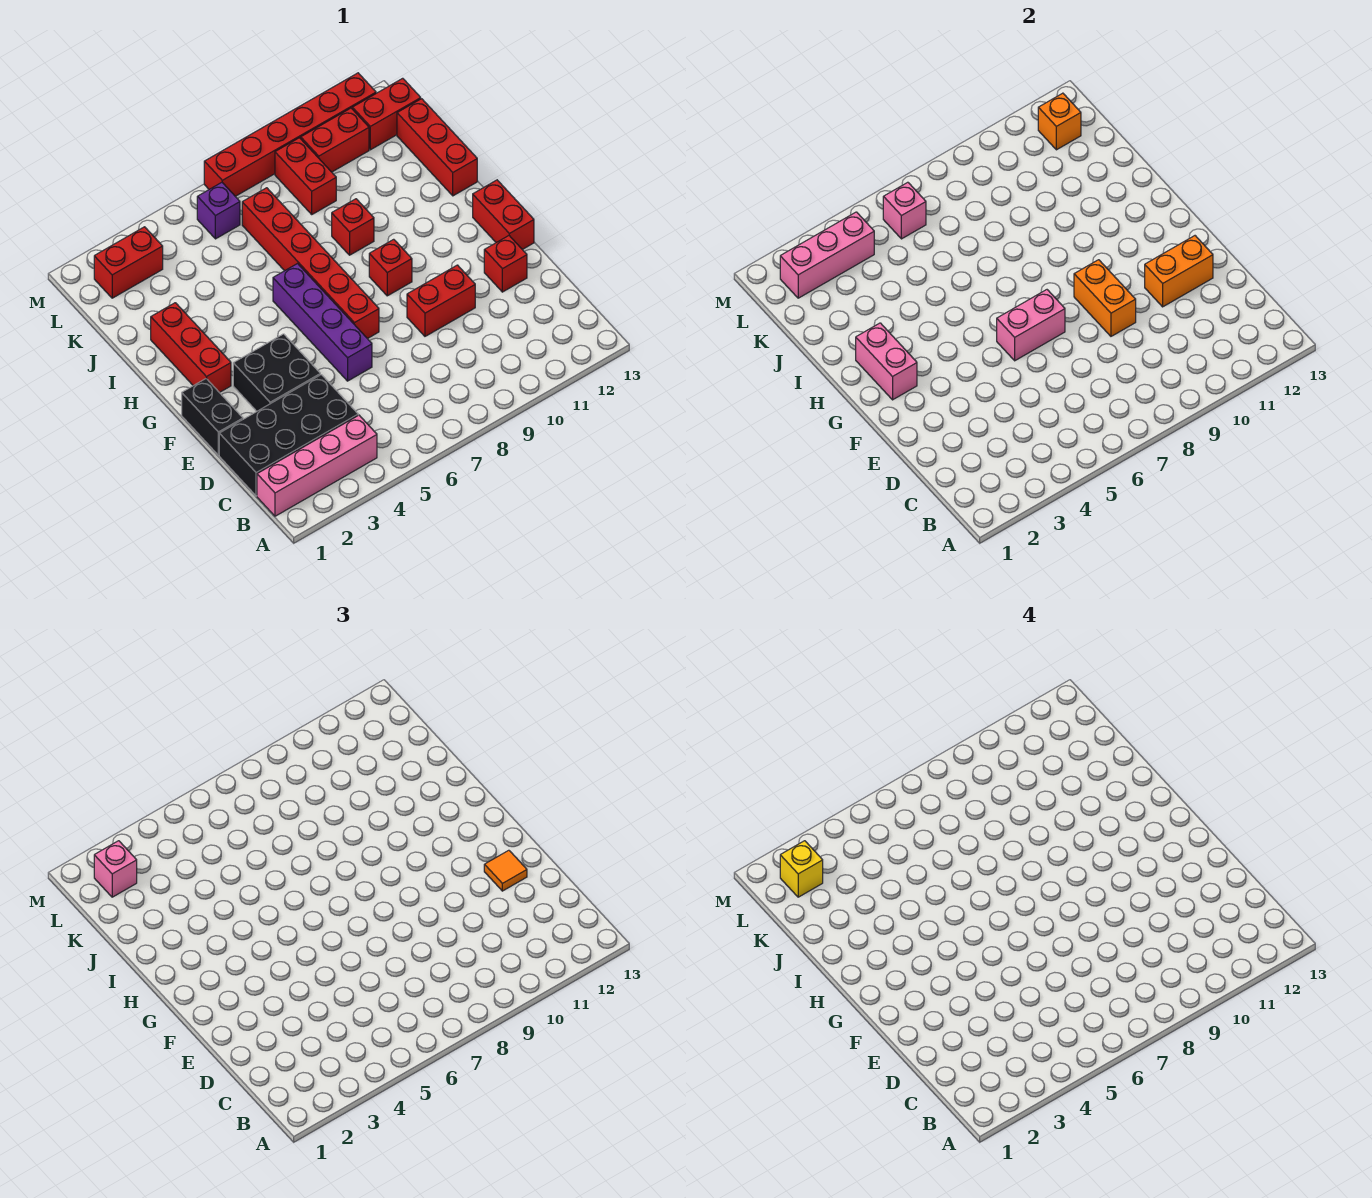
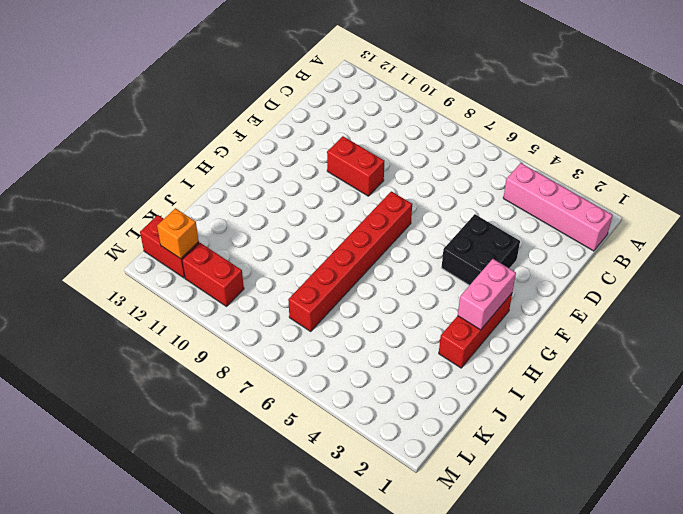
none -> black 2x4 brick [219,375,358,496]
none -> black 1x2 brick [182,379,243,455]
none -> purple 1x4 brick [273,264,372,381]

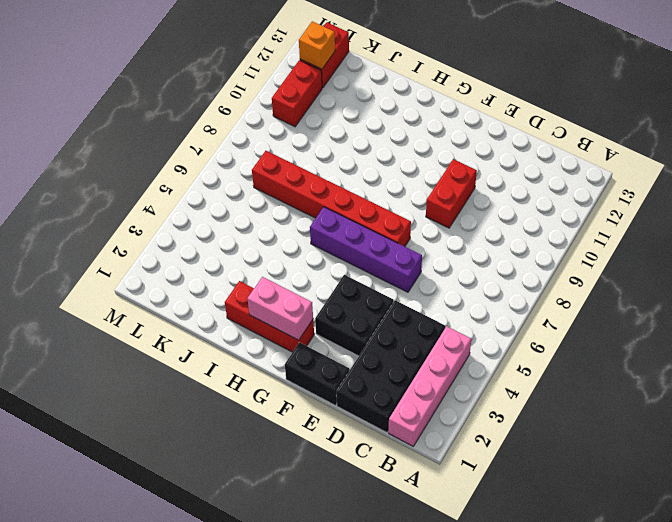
none -> red 1x1 brick [484,236,527,292]
none -> red 1x2 brick [473,180,534,250]
none -> red 1x1 brick [369,239,412,296]

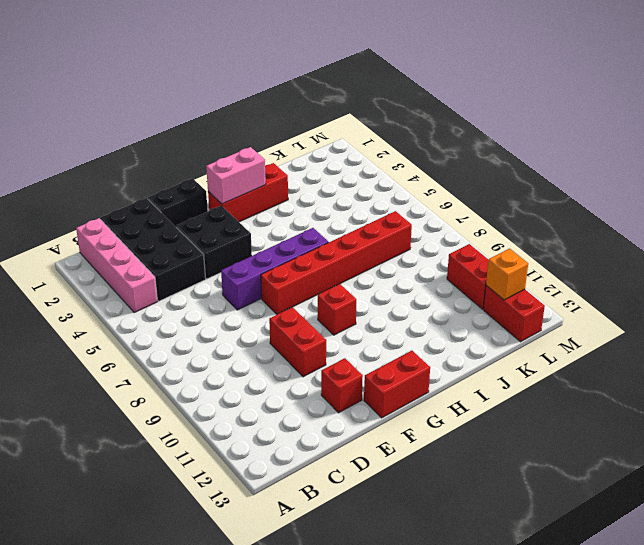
none -> red 1x1 brick [332,199,374,255]
none -> red 1x3 brick [397,99,477,196]
none -> red 1x2 brick [275,138,336,214]

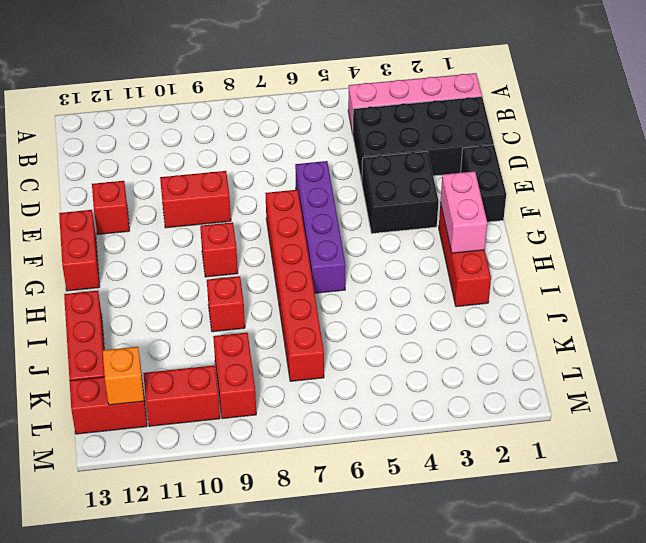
none -> red 1x2 brick [94,227,163,298]
none -> purple 1x1 brick [197,182,240,239]
none -> red 1x6 brick [204,73,376,196]

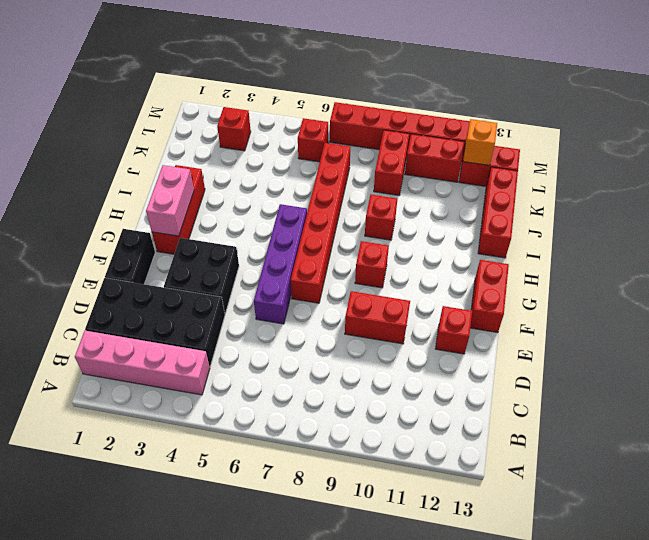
red 1x1 brick [217,107,251,151] -> red 1x2 brick [94,227,163,298]
red 1x1 brick [298,118,328,162] -> purple 1x1 brick [197,182,240,239]
none -> orange 1x2 brick [1074,260,1136,336]
none -> orange 1x2 brick [1145,236,1213,307]
none -> pink 1x2 brick [997,290,1065,361]

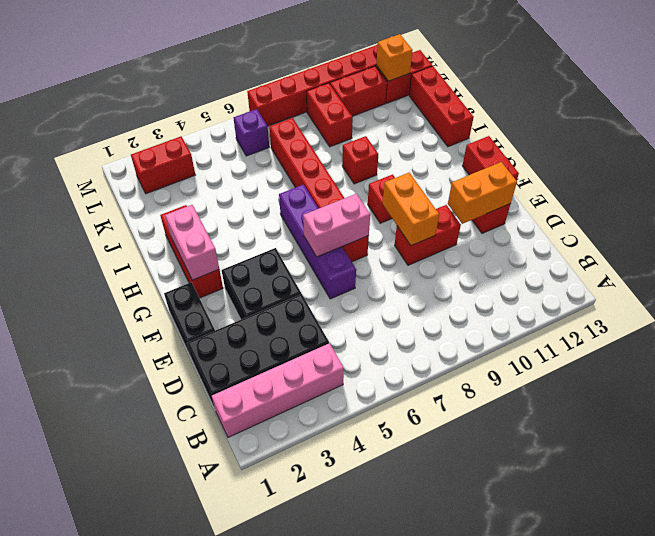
none -> pink 1x3 brick [780,212,874,298]
none -> pink 1x1 brick [883,182,926,239]
none -> orange 1x1 tile [484,850,527,891]

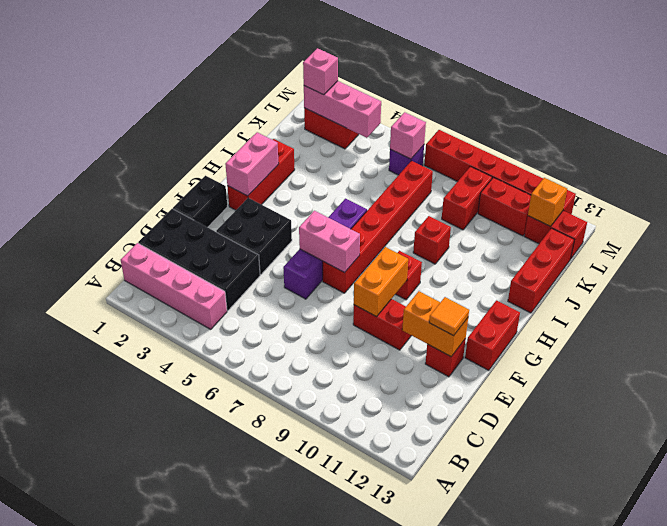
none -> yellow 1x1 brick [780,841,823,897]

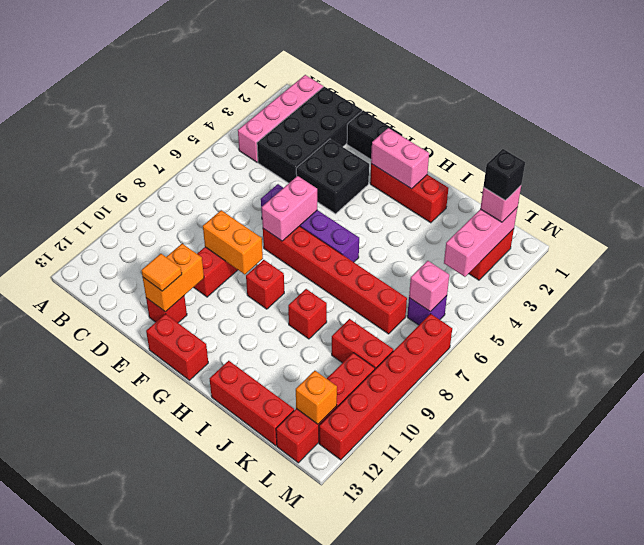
black 1x1 brick [483,149,525,200] -> yellow 1x1 brick [780,841,823,897]

